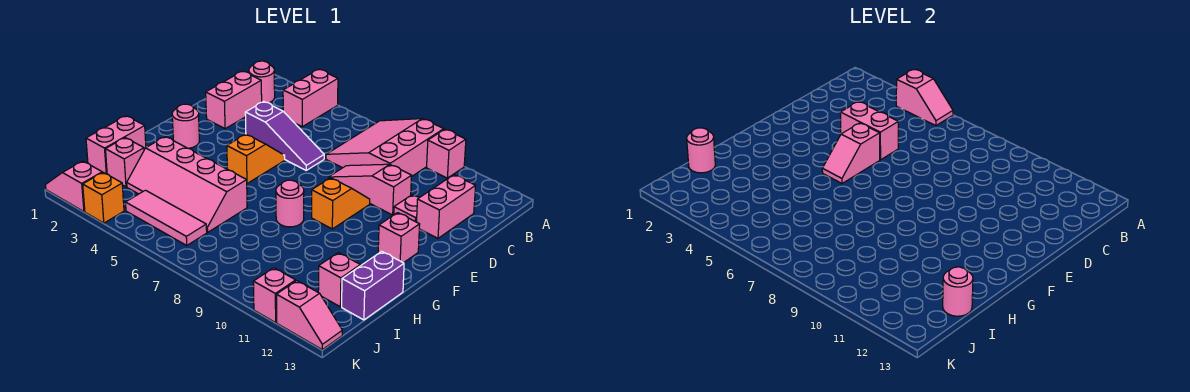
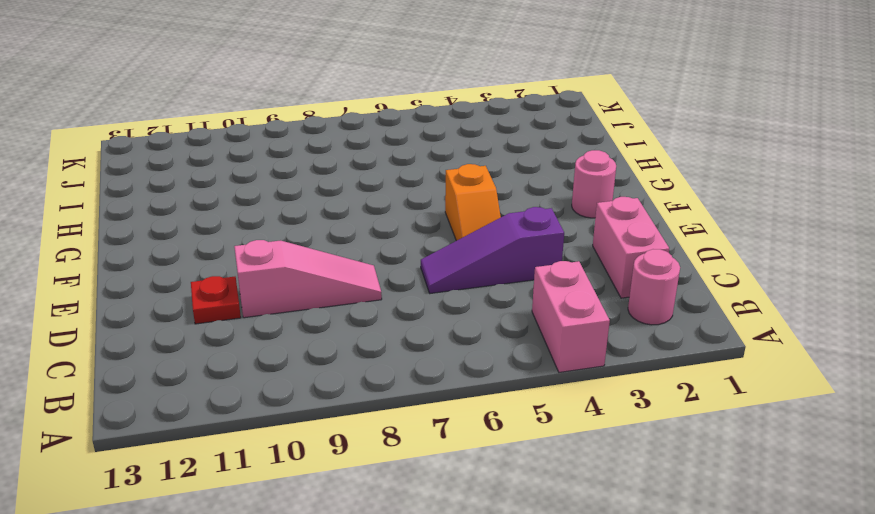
red 1x1 plate [191,276,241,324] -> pink 1x1 plate [394,195,420,222]
none -> pink 3x3 slope [326,119,444,176]
none -> pink 1x1 brick [427,129,466,178]
none -> pink 1x2 brick [417,175,476,238]

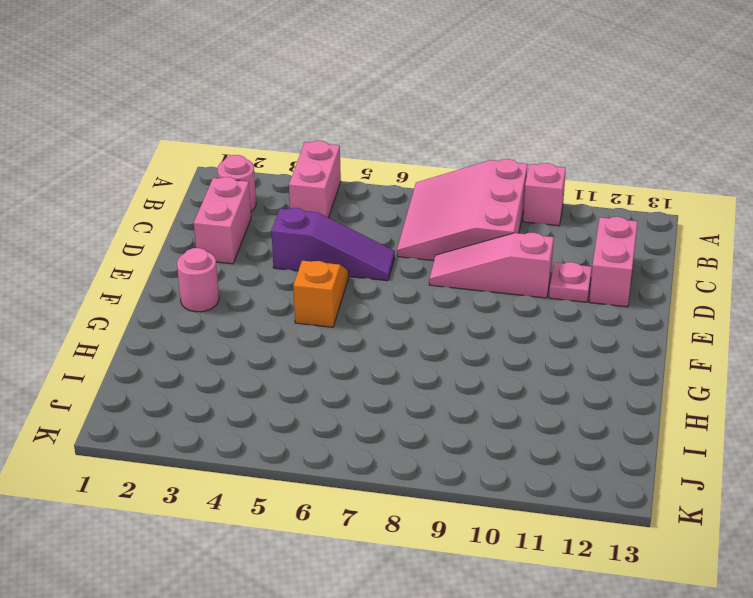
none -> orange 1x2 slope [312,178,370,229]
none -> pink 1x1 brick [378,213,420,263]
none -> pink 1x1 round brick [276,180,304,227]

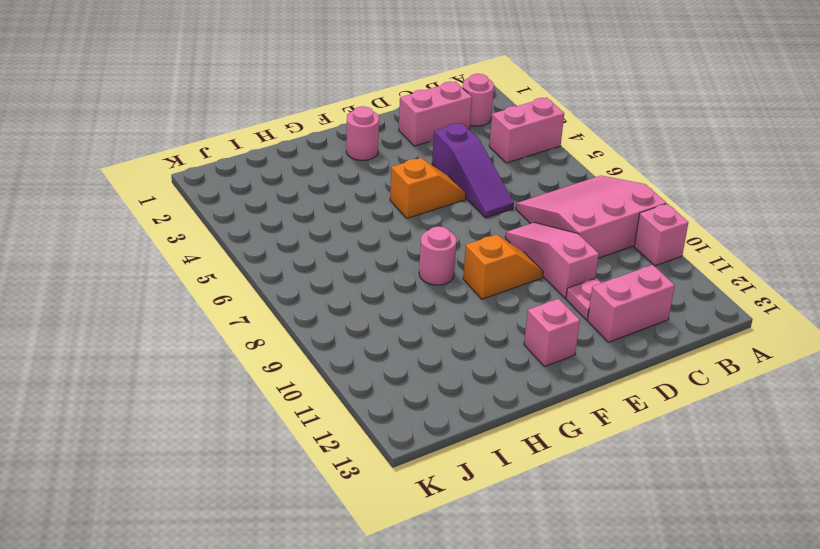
none -> pink 1x2 brick [86,116,146,174]
none -> pink 2x4 slope [127,137,247,232]
none -> purple 1x2 brick [342,251,404,320]

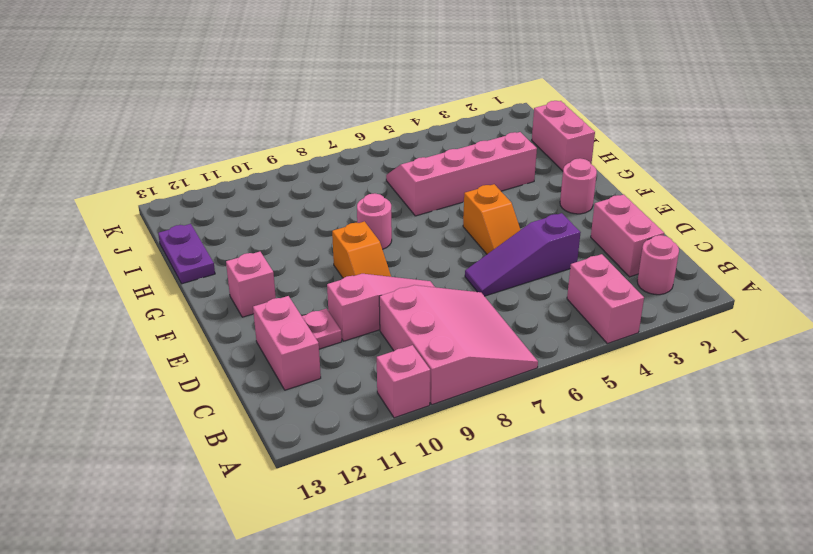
purple 1x2 plate [158,224,215,284] -> purple 1x2 brick [342,251,404,320]
none -> pink 1x1 brick [106,138,144,187]
none -> pink 1x1 brick [318,253,360,307]
none -> pink 1x3 tile [126,190,207,245]

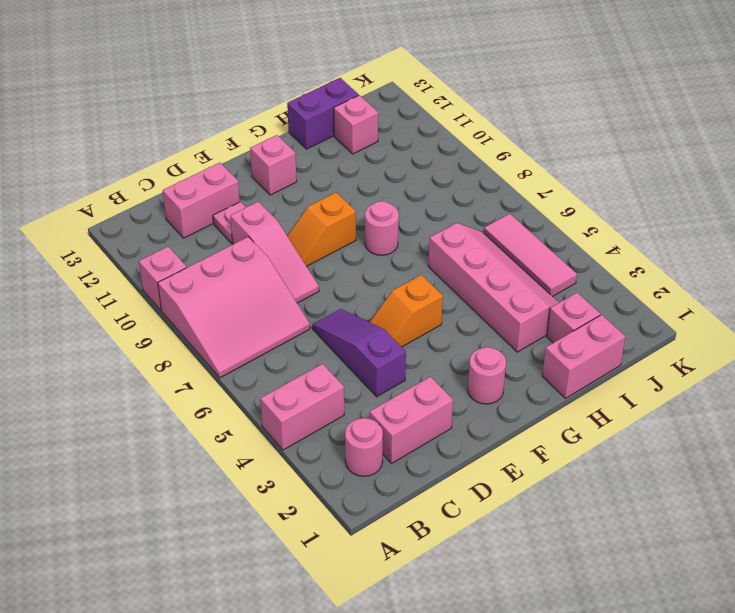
none -> pink 1x2 slope [46,161,102,211]
none -> orange 1x1 brick [83,172,124,223]
none -> pink 1x1 brick [253,268,296,323]

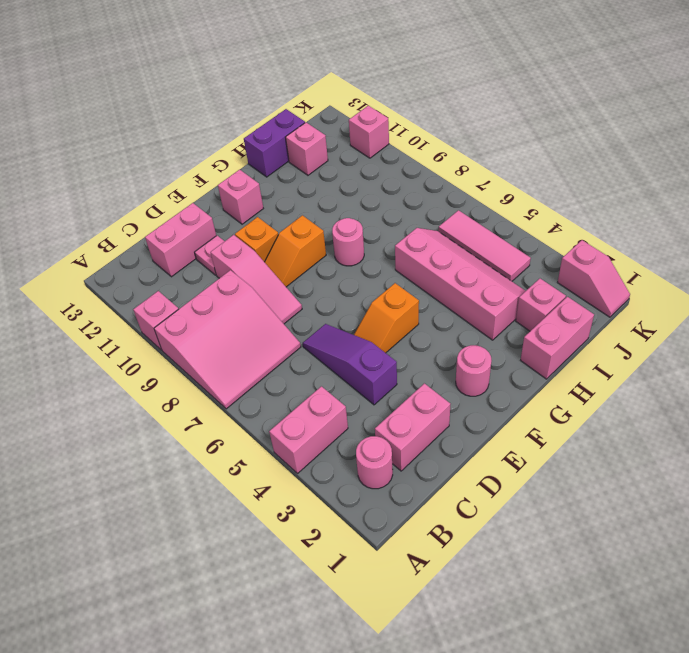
orange 1x1 brick [235,217,278,262] -> orange 1x1 brick moved to [83,172,124,223]
none -> pink 1x2 slope [276,281,342,350]
none -> pink 1x2 slope [896,70,953,126]
none -> pink 1x2 brick [840,101,898,160]

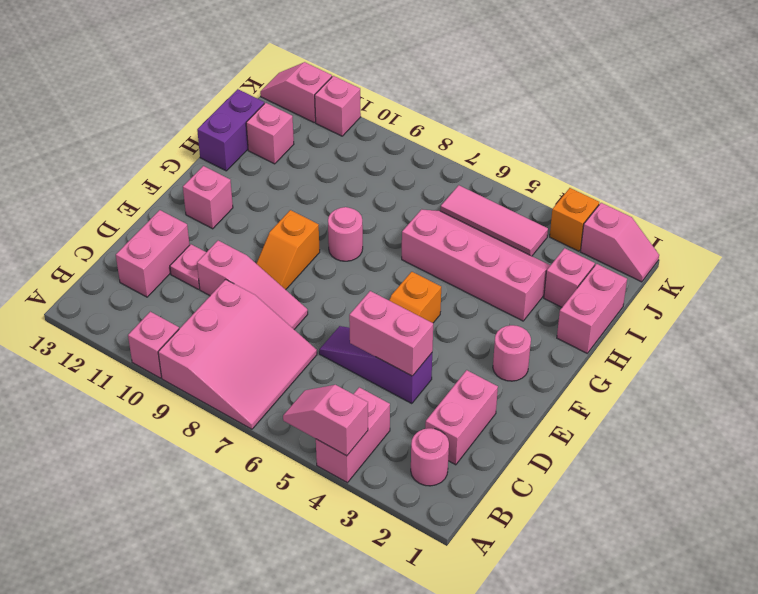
none -> pink 1x2 slope [822,123,880,183]
none -> pink 1x1 round brick [687,128,715,173]
none -> pink 1x1 round brick [943,267,973,316]

